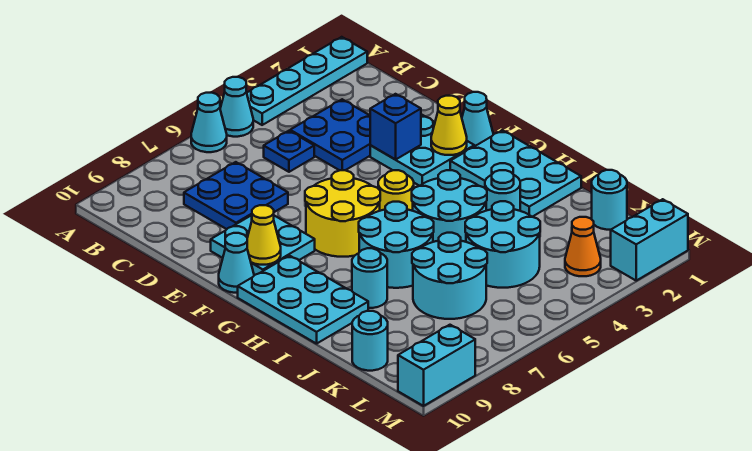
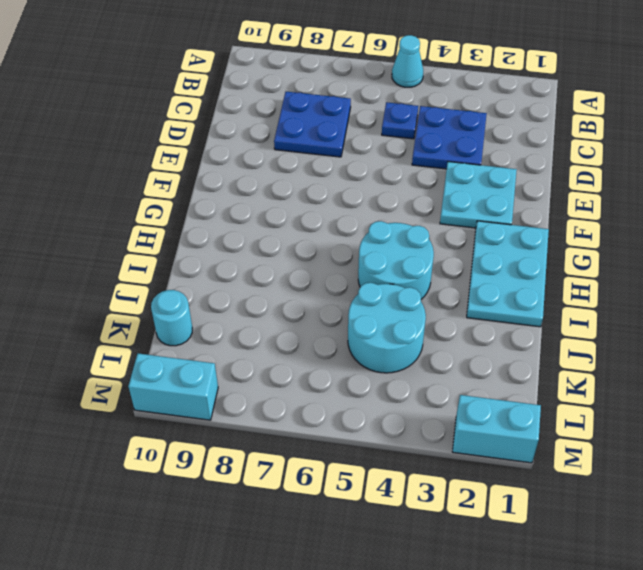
none -> cyan 1x4 plate [247,37,367,125]
none -> cyan 1x1 cone [191,93,227,152]
none -> cyan 2x2 plate [211,215,315,275]

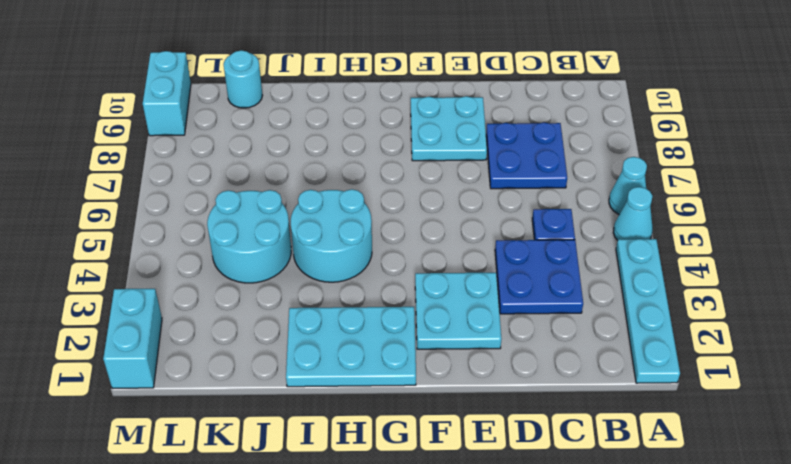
none -> cyan 1x1 cone [462,92,493,146]
none -> yellow 2x2 round brick [305,170,380,257]
none -> cyan 1x1 cone [219,233,254,293]

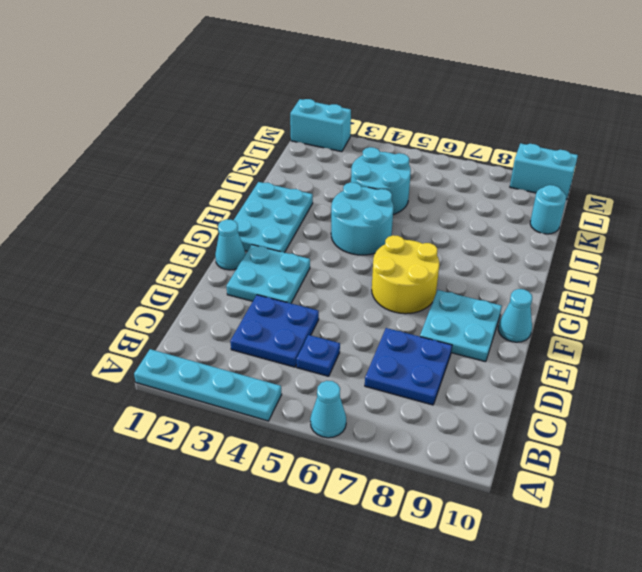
none -> cyan 1x1 cone [220,77,253,137]
none -> yellow 1x1 round brick [378,170,414,211]
none -> cyan 2x3 plate [238,256,368,344]

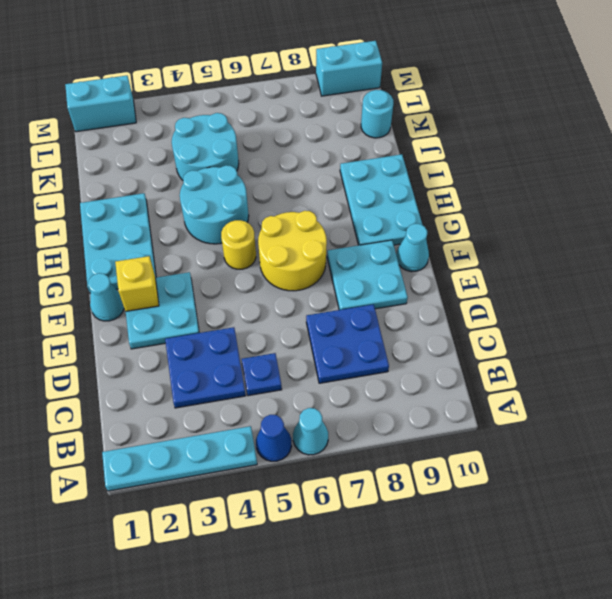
blue 1x1 cone [256,415,292,461] -> cyan 1x1 cone [220,77,253,137]
yellow 1x1 brick [115,256,159,311] -> yellow 1x1 cone [431,96,467,155]
none -> cyan 2x2 round brick [359,202,434,288]
none -> cyan 1x1 round brick [485,170,520,211]
none -> cyan 1x1 round brick [352,248,387,308]

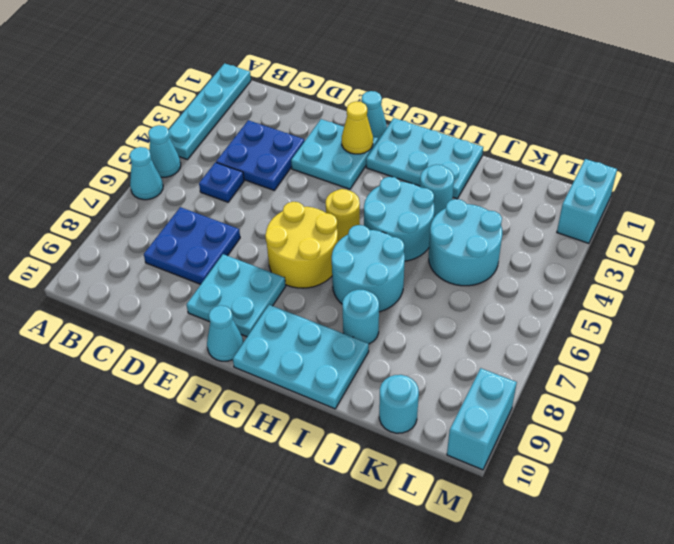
none -> cyan 2x2 round brick [412,233,487,319]
none -> cyan 1x1 round brick [591,170,627,230]
none -> orange 1x1 cone [565,217,601,276]

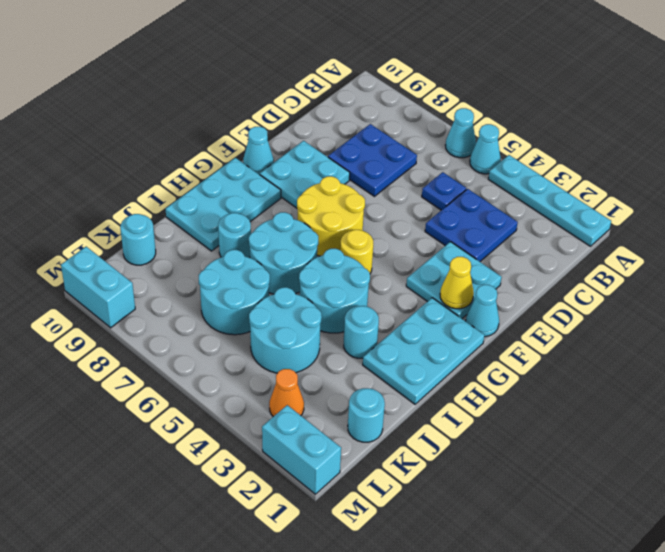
none -> blue 1x1 brick [370,94,421,160]
none -> yellow 1x1 cone [247,205,281,265]

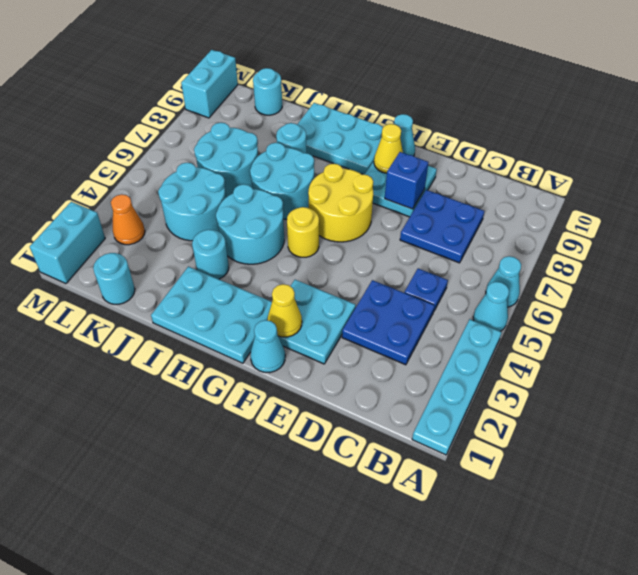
blue 1x1 brick [385,152,428,209] -> blue 1x1 brick moved to [370,94,421,160]

